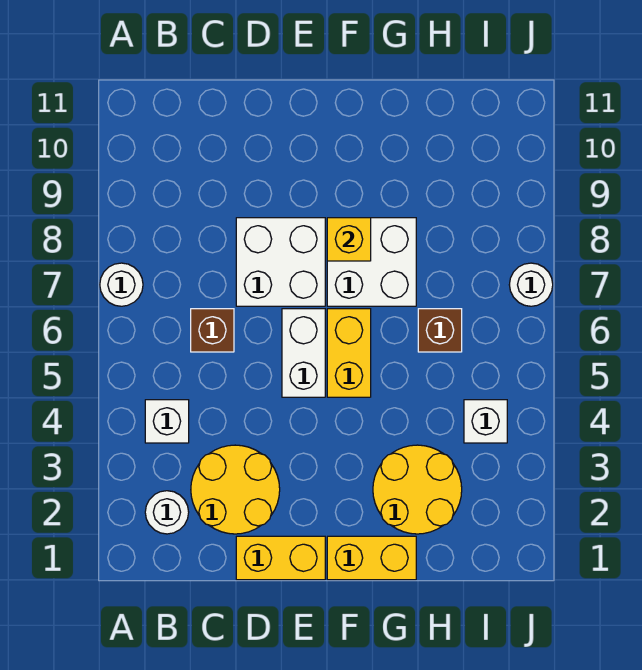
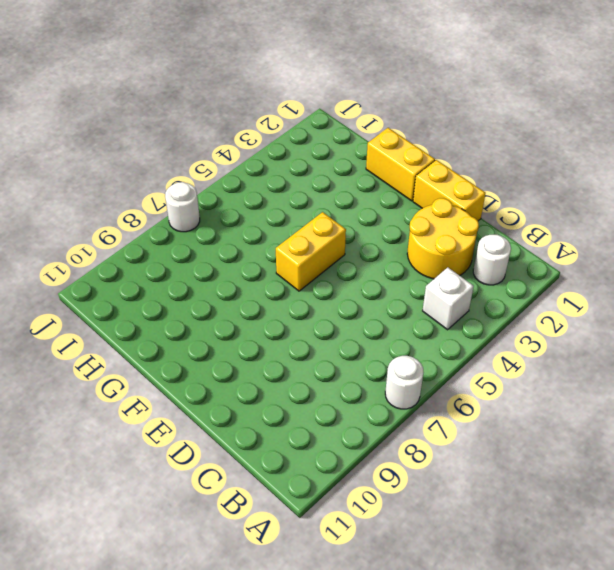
none -> brown 1x1 brick [191,309,234,352]
none -> white 2x2 brick [236,218,325,306]
none -> white 1x2 brick [282,309,325,397]

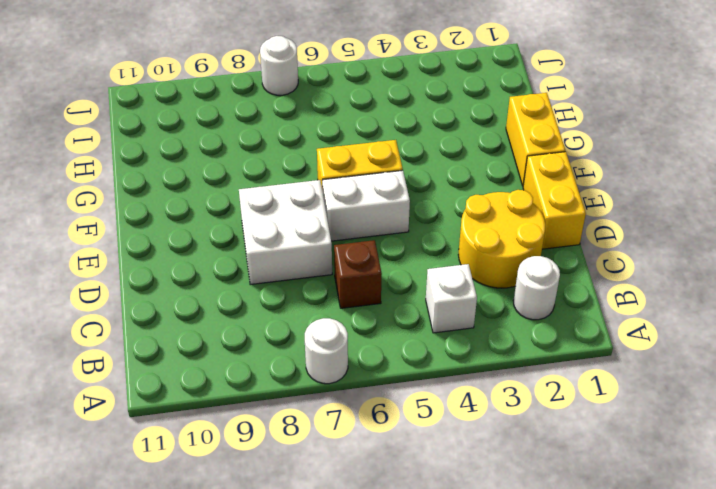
none -> white 2x2 brick [327,218,416,306]
none -> yellow 2x2 round brick [373,445,462,534]
none -> brown 1x1 brick [418,309,462,352]

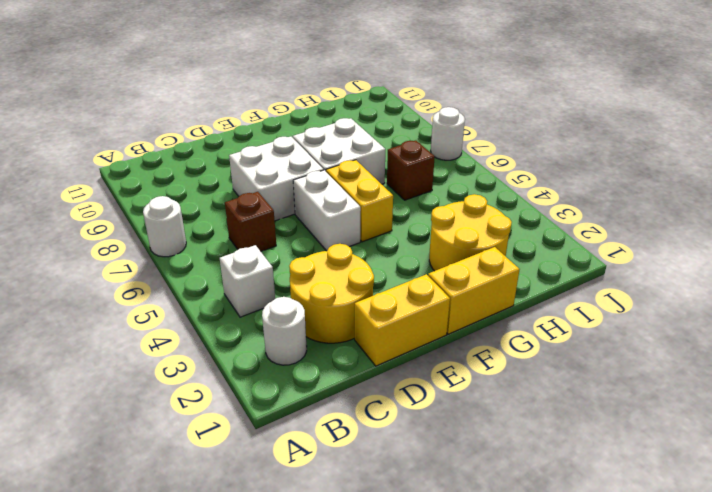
none -> white 1x1 brick [464,400,507,443]
none -> yellow 1x1 brick [327,218,371,261]

